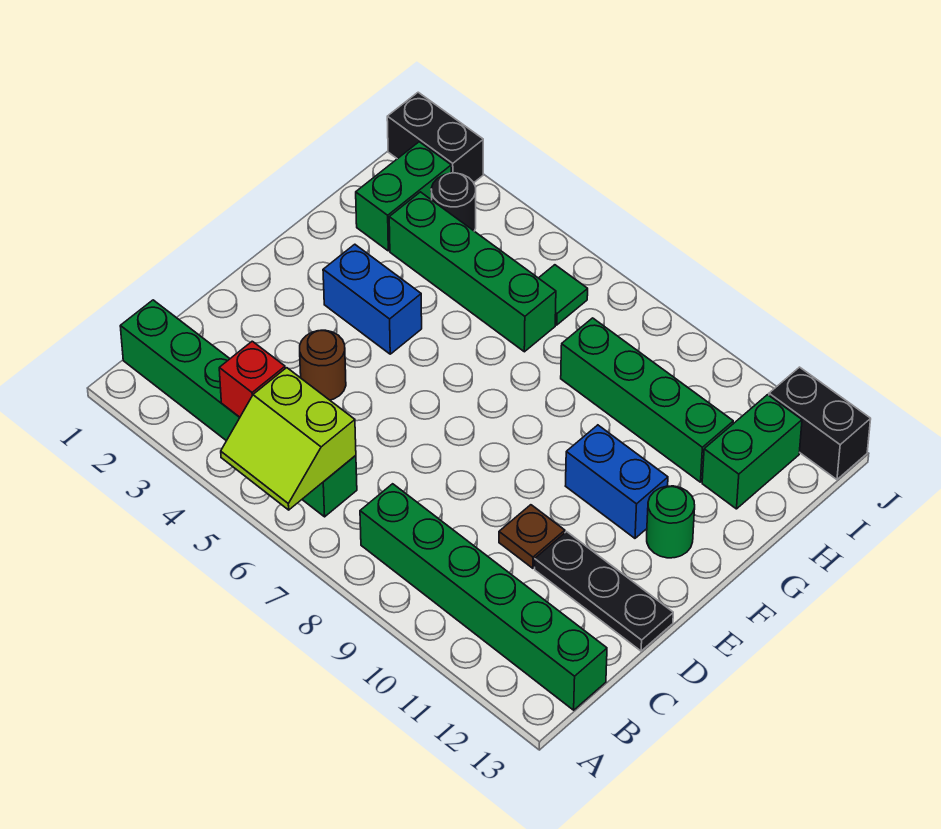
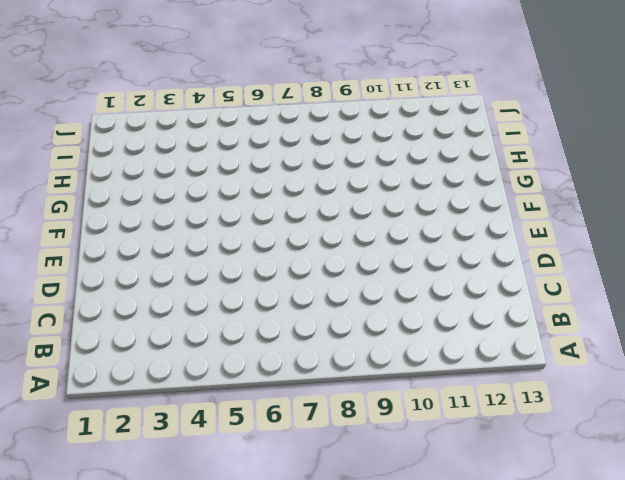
none -> green 1x6 brick [120,300,357,517]
none -> green 1x6 brick [360,484,607,710]
none -> brown 1x1 round brick [300,330,346,400]

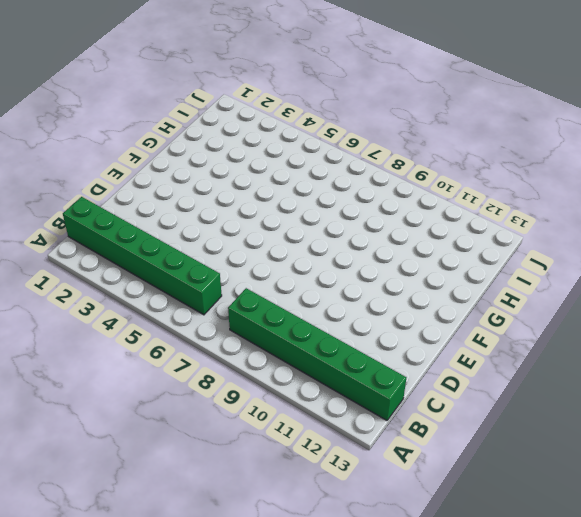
none -> brown 1x1 round brick [300,330,346,400]
none -> brown 1x1 plate [499,505,565,568]
none -> black 1x3 plate [535,532,673,651]

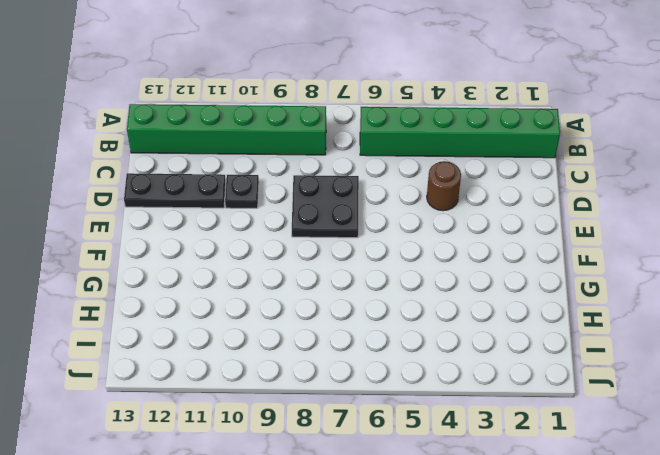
black 2x2 plate [292,175,359,238] -> none
black 1x1 plate [225,175,259,208] -> brown 1x1 plate [499,505,565,568]
none -> blue 1x2 brick [323,244,422,354]
none -> blue 1x2 brick [566,425,668,538]
none -> green 1x1 round brick [647,486,695,558]

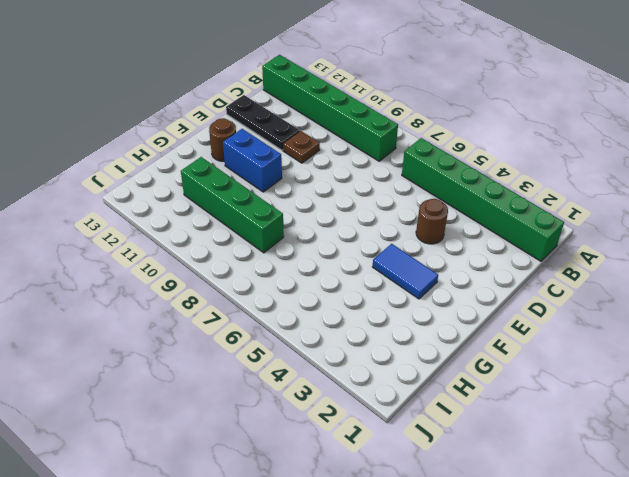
blue 1x2 tile [372,244,438,299] -> blue 1x2 brick [323,244,422,354]
brown 1x1 round brick [209,118,236,161] -> green 1x1 round brick [647,486,695,558]
none -> green 1x2 brick [356,142,451,251]
none -> green 1x4 brick [389,192,556,352]
none -> green 1x2 brick [702,395,802,509]

